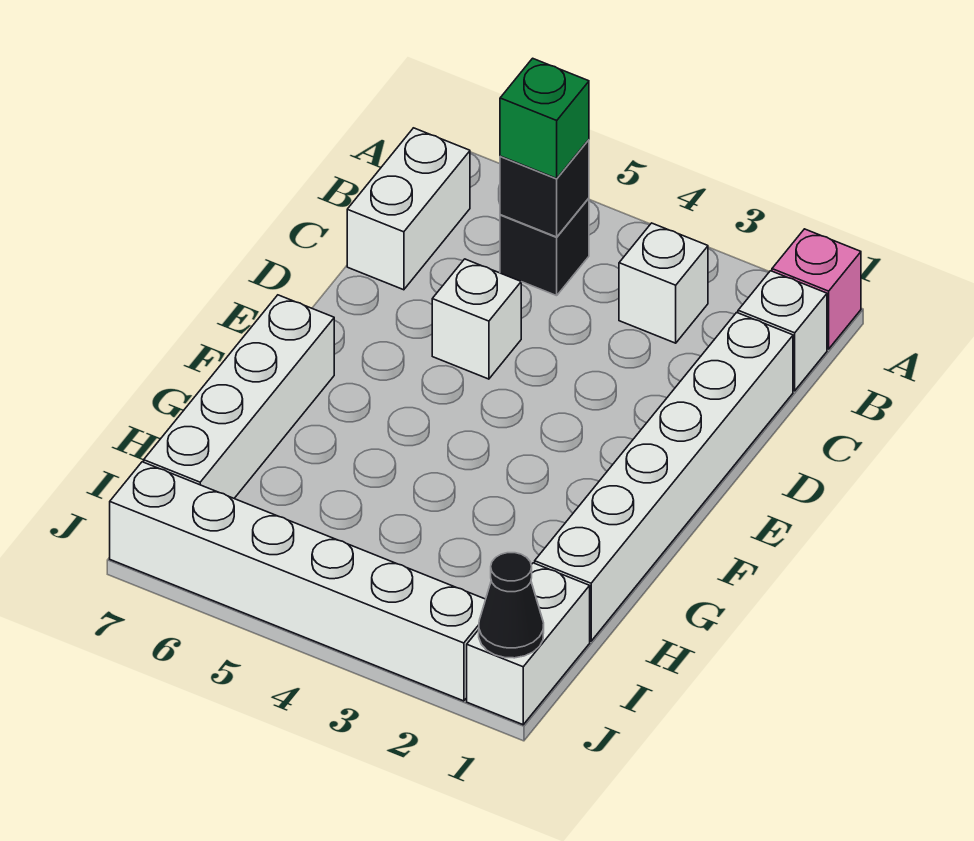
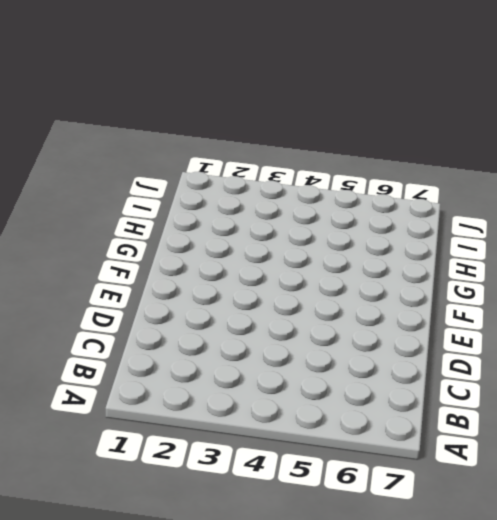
none -> pink 1x1 brick [772,229,861,349]
none -> white 1x1 brick [738,271,827,391]
none -> white 1x1 brick [619,223,708,343]

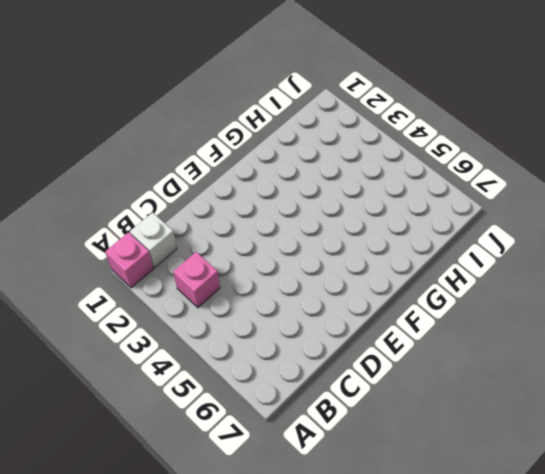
pink 1x1 brick [173,252,220,308] -> white 1x1 brick [619,223,708,343]
none -> black 1x1 brick [500,198,589,296]
none -> white 1x2 brick [347,128,470,290]
none -> white 1x6 brick [535,312,793,641]

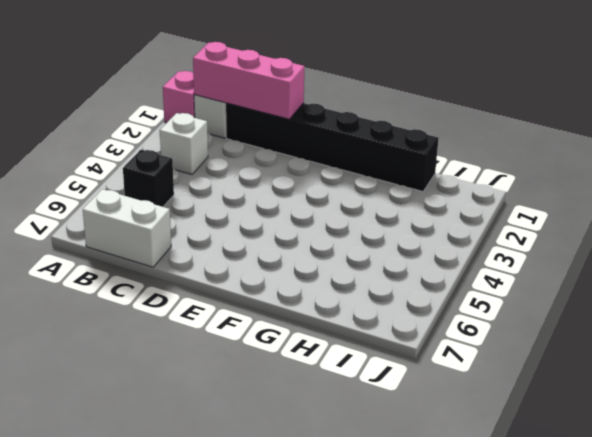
pink 1x3 brick [193,42,305,119] -> none
black 1x6 brick [226,103,439,191] -> white 1x6 brick [535,312,793,641]
none -> white 1x1 brick [432,259,521,379]
none -> white 1x4 brick [144,295,334,498]
none -> white 1x2 brick [467,563,590,725]

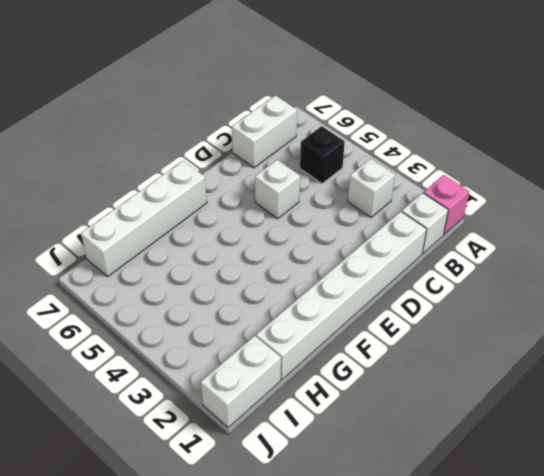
none -> white 1x6 brick [110,462,486,701]
none -> black 1x1 brick [500,140,589,237]
none -> black 1x1 cone [479,553,544,658]

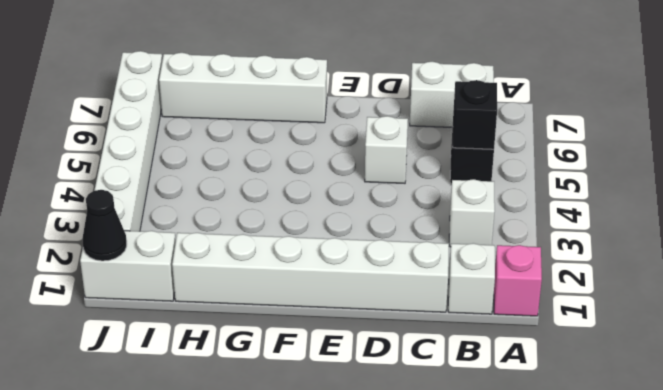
none -> green 1x1 brick [500,58,589,178]

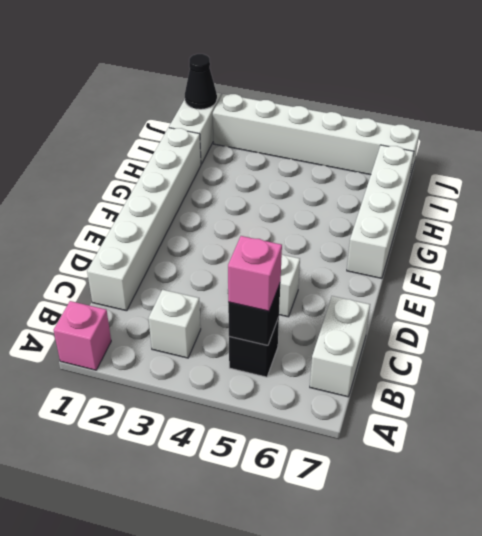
pink 1x1 brick [228,236,282,311] -> green 1x1 brick [500,58,589,178]
none -> white 1x1 brick [738,271,827,391]

